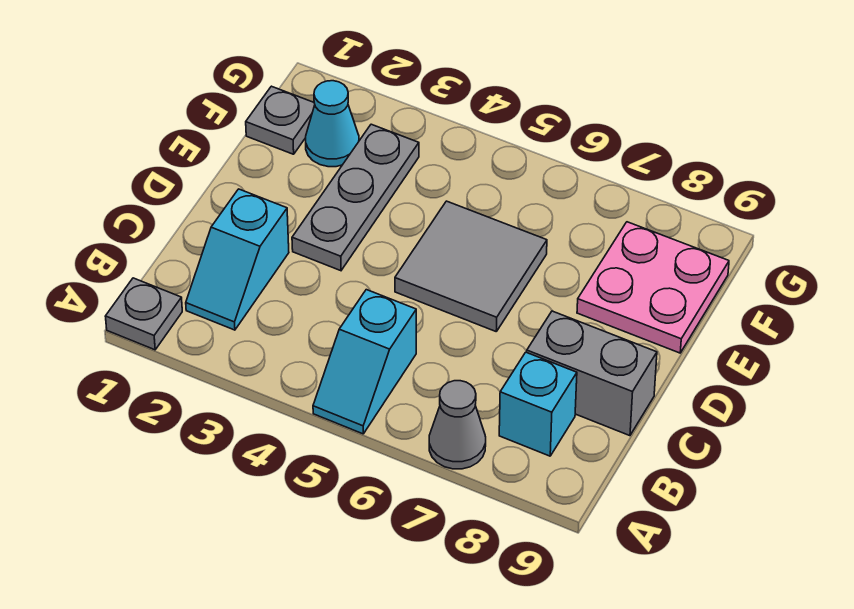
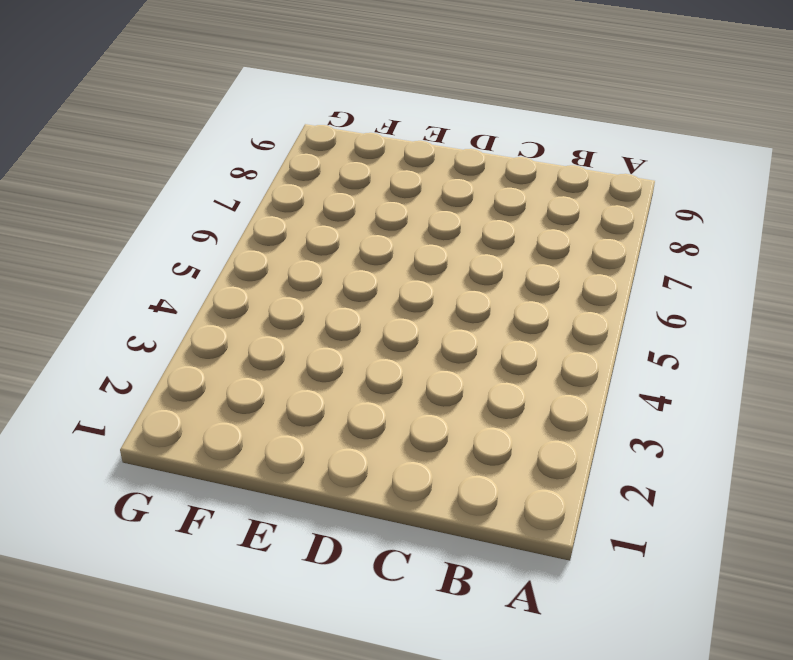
none -> grey 1x1 plate [105,278,182,350]
none -> cyan 1x2 slope [313,290,416,434]

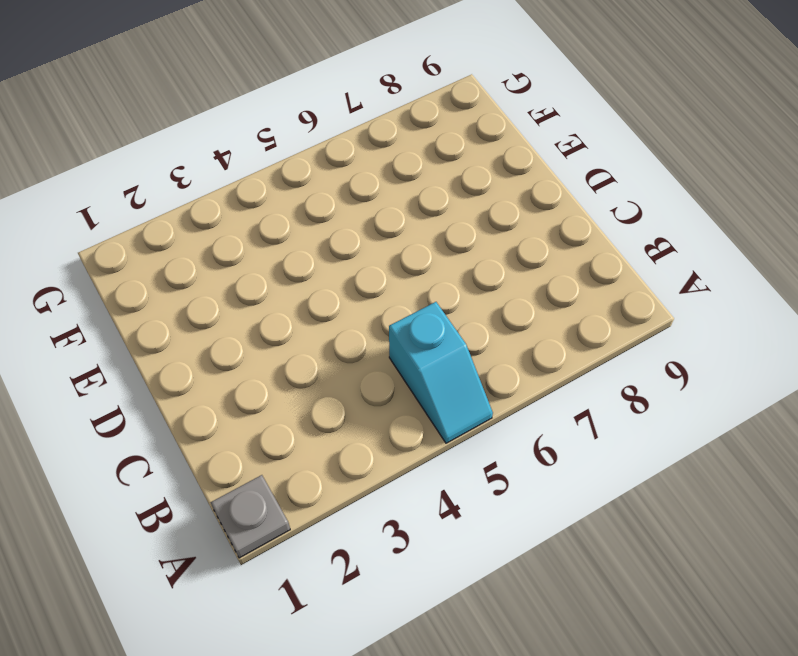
none -> grey 1x1 cone [429,381,486,469]
none -> cyan 1x2 slope [186,189,289,330]

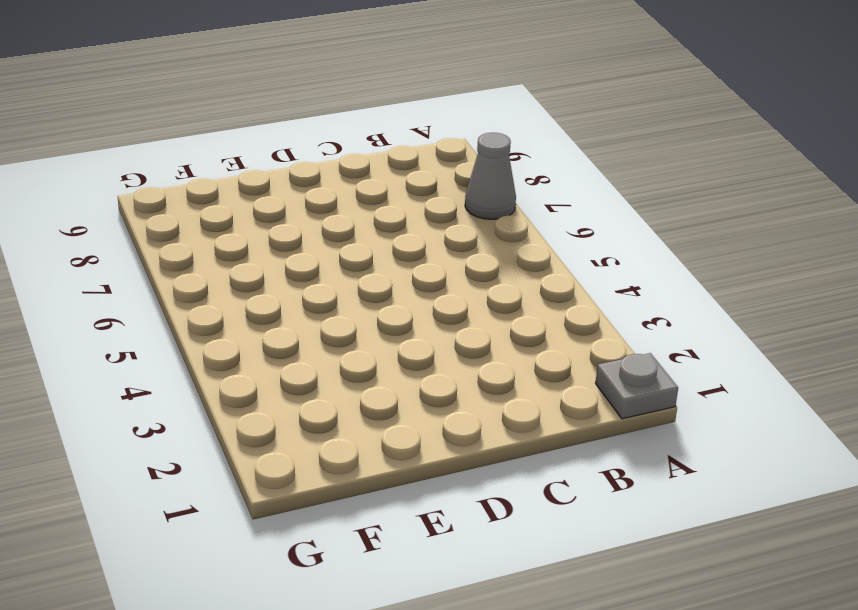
none -> cyan 1x2 slope [313,290,416,434]
none -> cyan 1x2 slope [186,189,289,330]

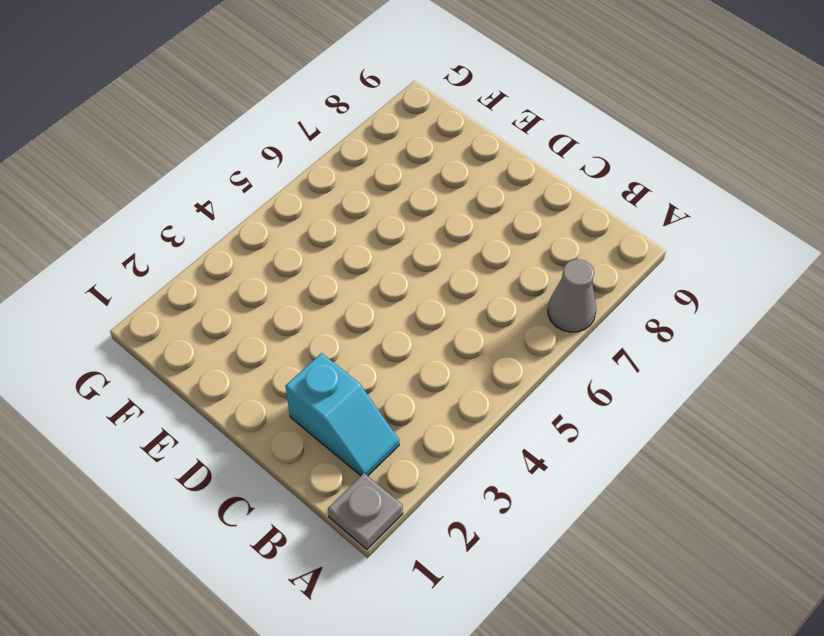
none -> cyan 1x2 slope [313,290,416,434]
none -> cyan 1x1 brick [499,352,577,456]

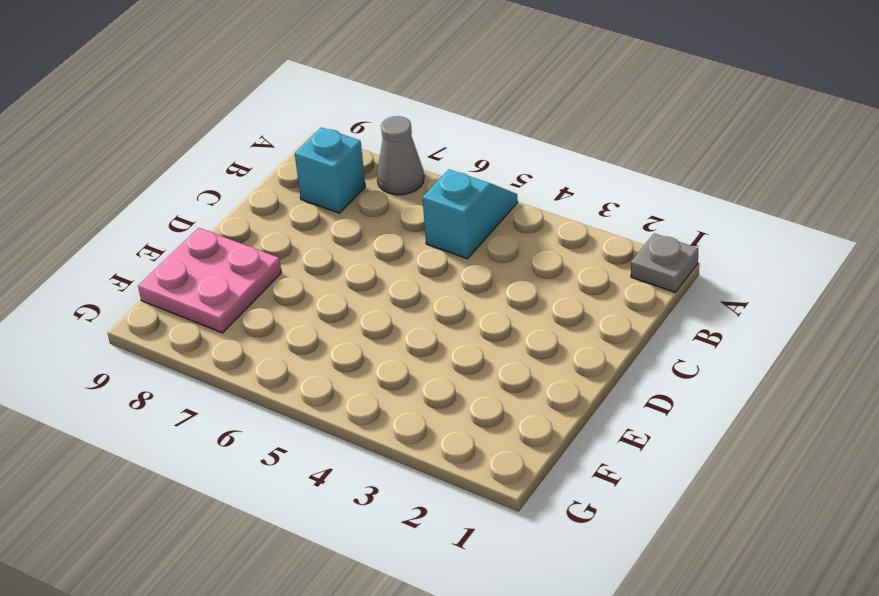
none -> cyan 1x2 slope [186,189,289,330]
none -> grey 1x2 brick [527,311,657,436]

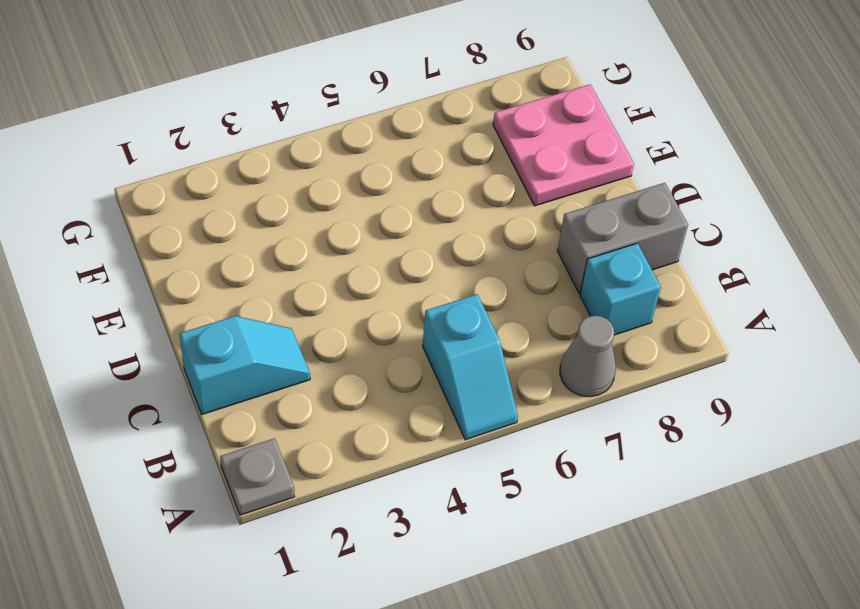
cyan 1x2 slope [179,316,310,414] -> cyan 1x2 slope turned to [186,189,289,330]
none -> grey 1x3 plate [292,124,419,271]
none -> grey 2x2 tile [395,201,547,331]

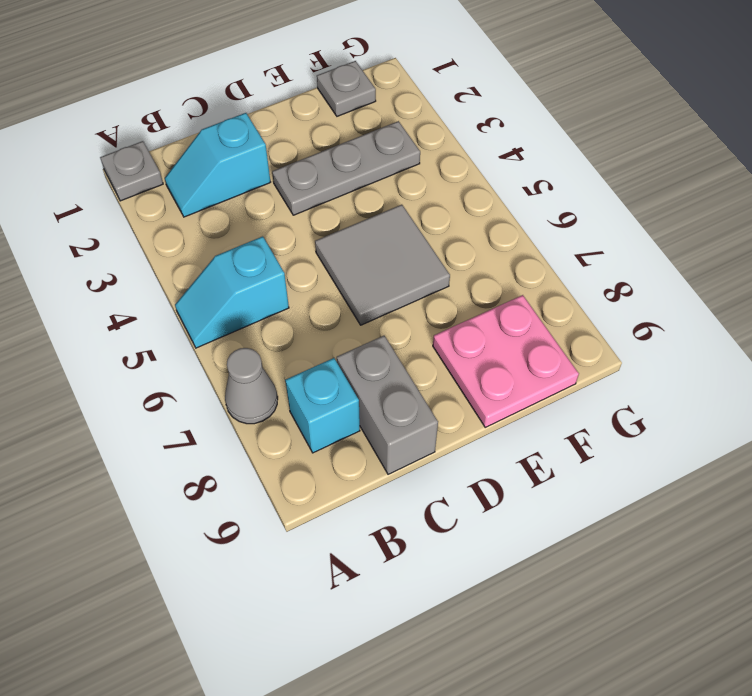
none -> cyan 1x1 cone [306,81,359,167]

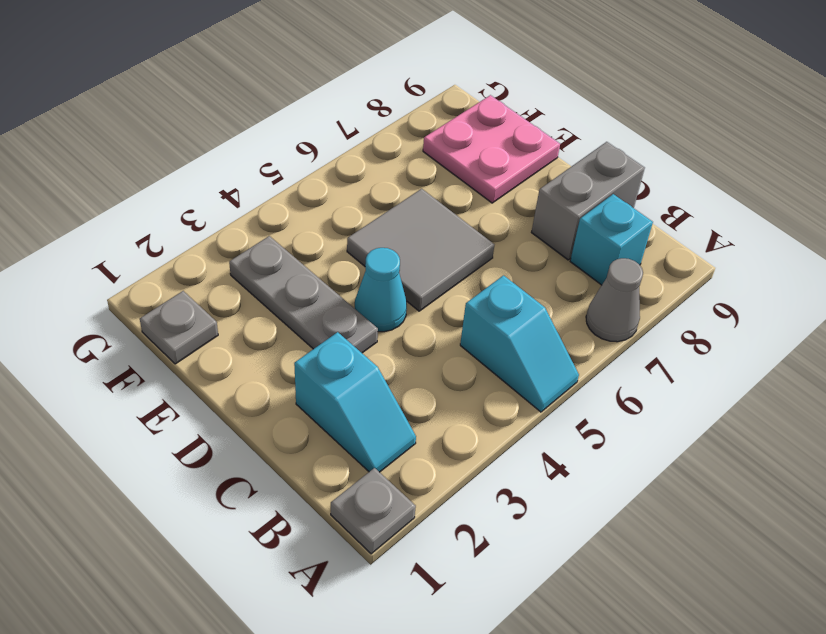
cyan 1x1 cone [355,248,407,332] -> cyan 1x1 cone moved to [306,81,359,167]

